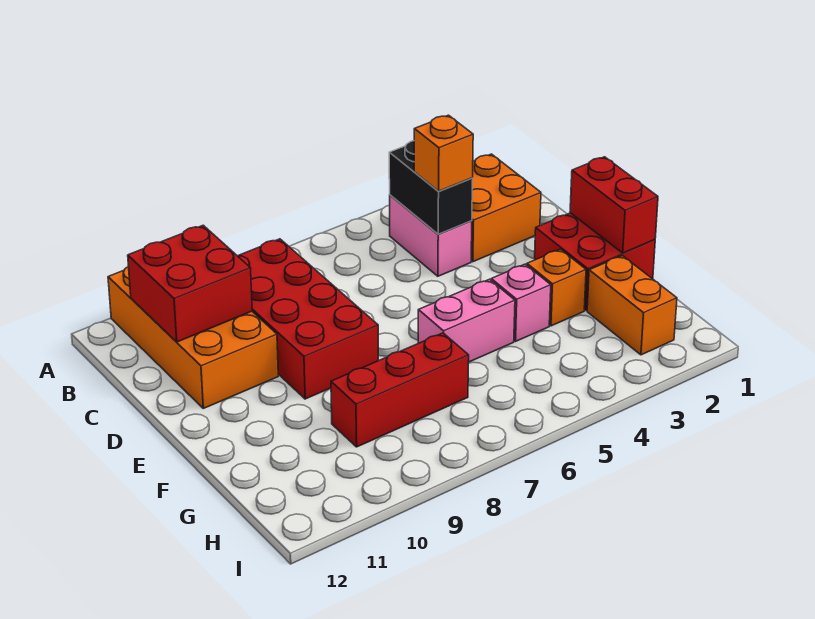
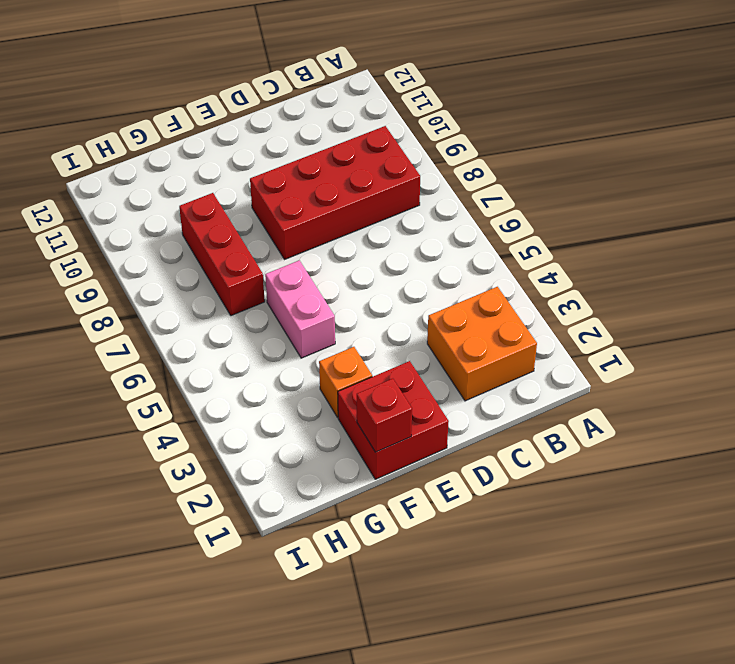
red 1x1 brick [357,379,412,452] -> red 1x2 brick [570,157,658,253]
none -> orange 2x4 brick [108,266,278,408]
none -> pink 1x2 brick [390,195,472,276]
none -> pink 1x1 brick [491,264,551,341]

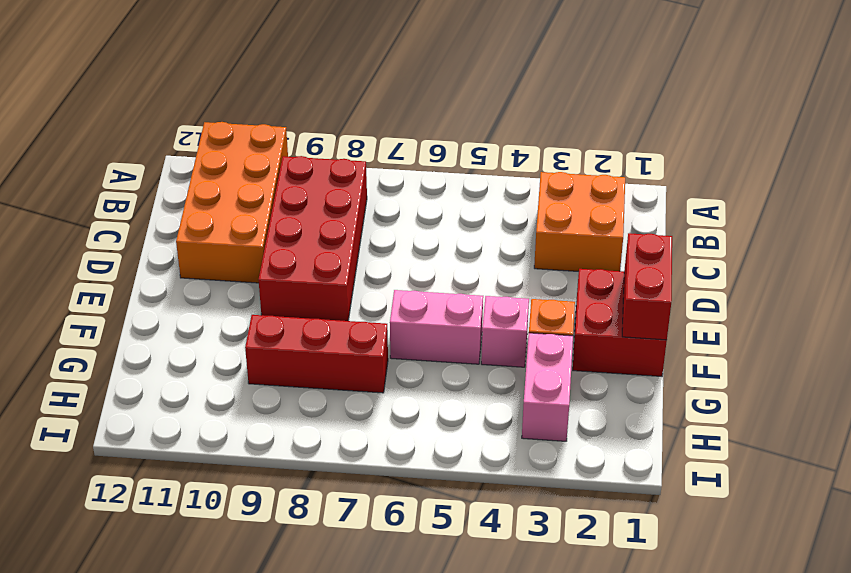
pink 1x2 brick [522,333,573,441] -> pink 1x2 brick moved to [390,195,472,276]
none -> orange 1x2 brick [587,256,677,355]
none -> black 1x2 brick [389,141,473,234]
none -> red 2x2 brick [128,225,252,342]

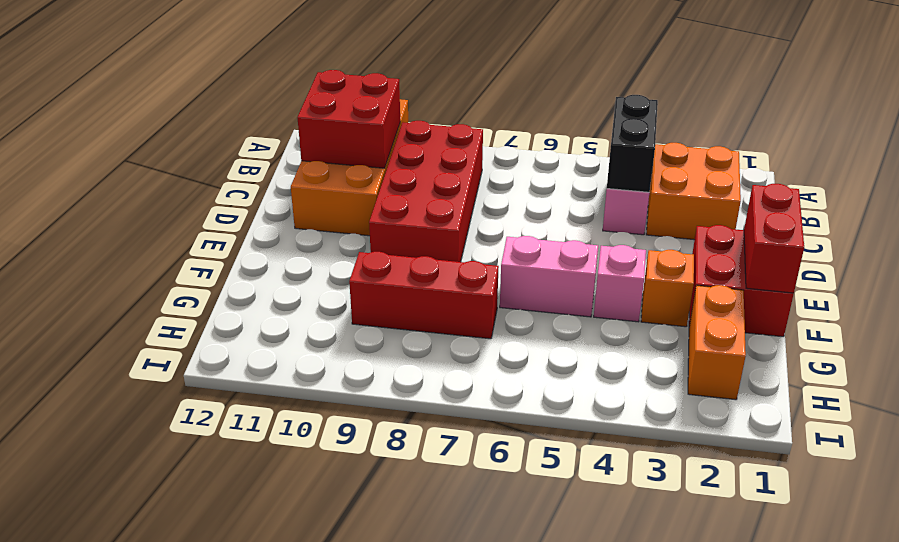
none -> orange 1x1 brick [414,115,473,191]

